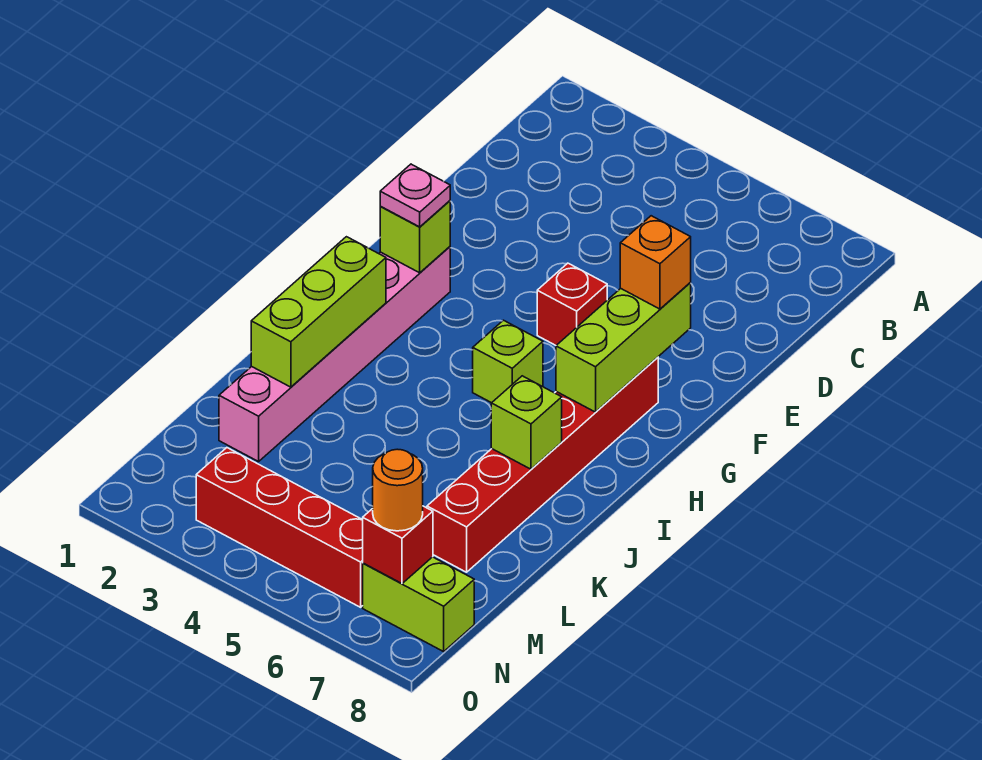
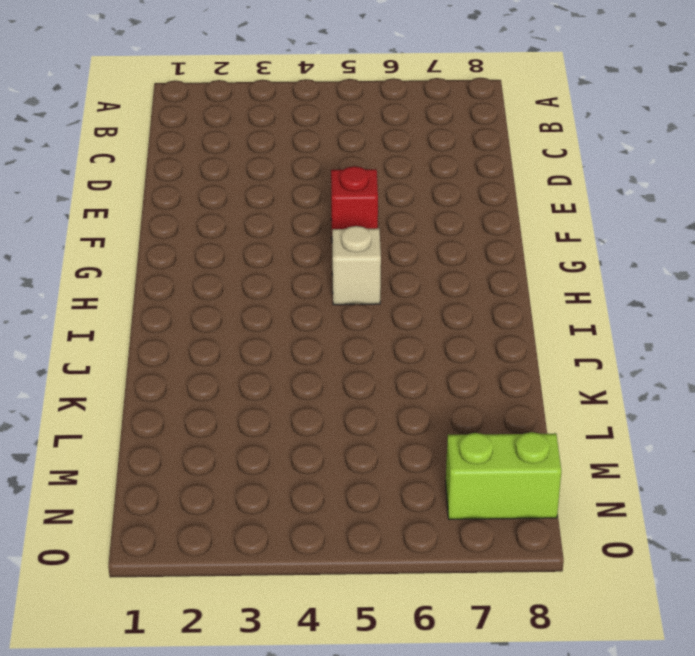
tan 1x1 brick [332,226,381,305] -> lime 1x1 brick [473,320,543,403]
none -> pink 1x6 brick [219,247,450,462]
none -> red 1x6 brick [427,357,658,572]
none -> red 1x4 brick [196,448,363,607]

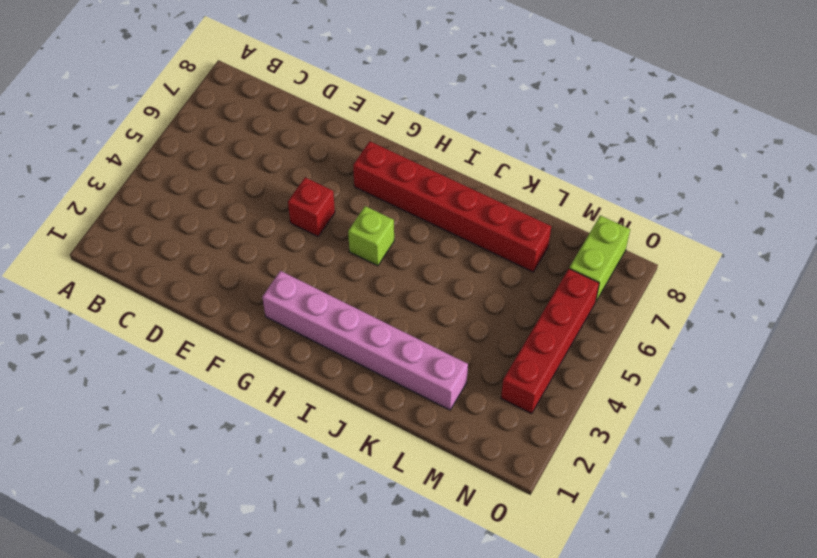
none -> lime 1x3 brick [556,283,691,412]
none -> lime 1x1 brick [380,201,450,273]
none -> lime 1x3 brick [251,237,386,387]

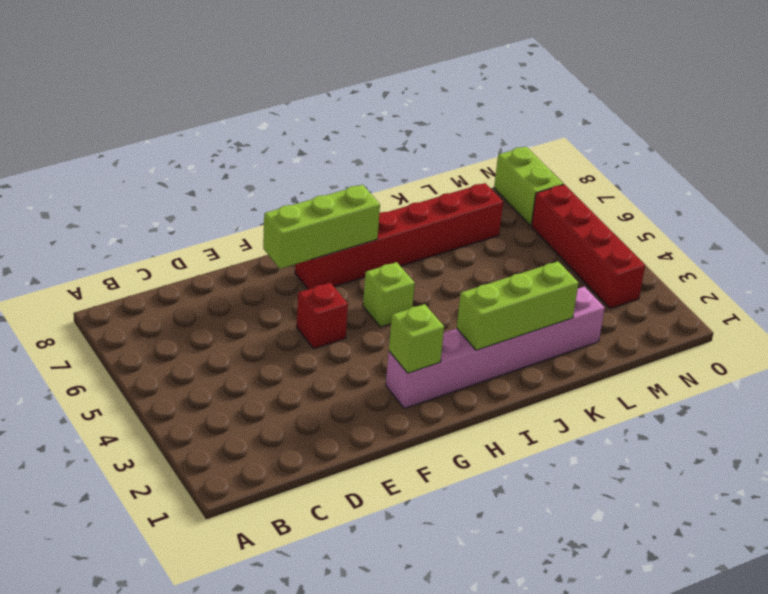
none -> lime 1x1 brick [491,376,562,469]
none -> red 1x1 brick [363,506,433,584]
none -> orange 1x1 brick [620,216,691,309]

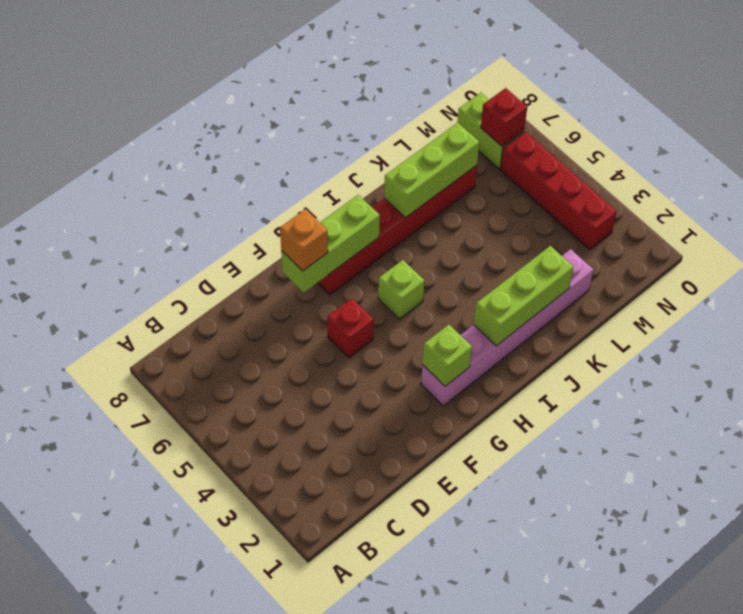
lime 1x3 brick [384,123,479,218] -> lime 1x1 brick [491,376,562,469]
none -> pink 1x1 plate [380,164,450,227]
none -> orange 1x1 round brick [373,449,423,531]

